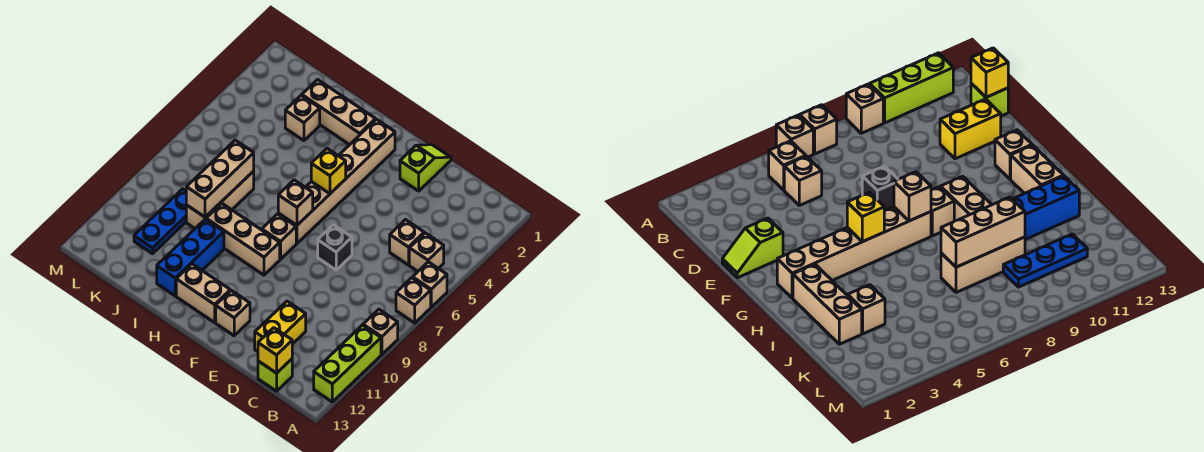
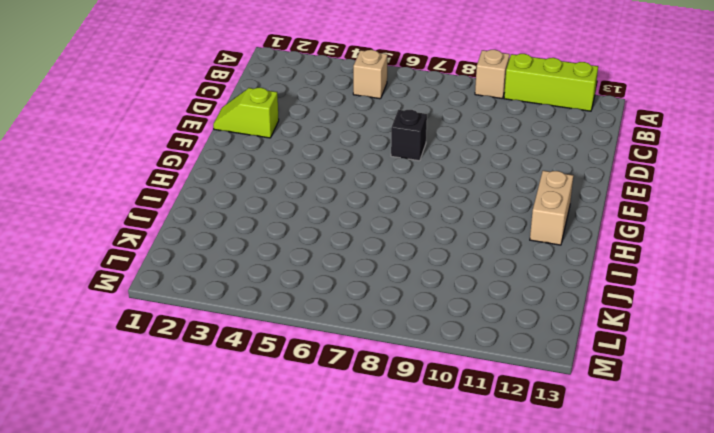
none -> tan 1x1 brick [413,262,447,307]
none -> tan 1x1 brick [396,278,431,323]
none -> tan 1x1 brick [390,220,424,265]

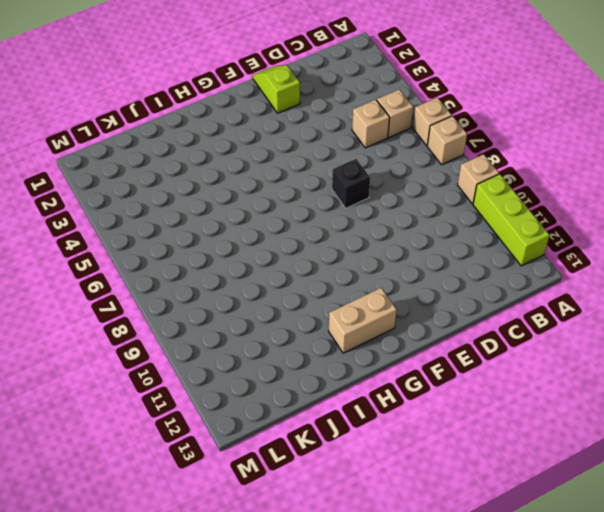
none -> lime 1x1 brick [258,359,292,391]
none -> yellow 1x2 brick [255,301,306,352]
none -> tan 1x1 brick [216,290,250,336]

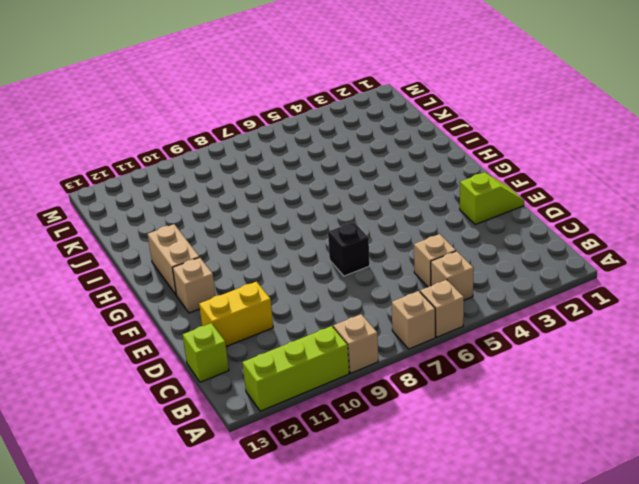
none -> tan 1x6 brick [278,119,395,243]
none -> tan 1x1 brick [262,214,296,259]
none -> tan 1x3 brick [206,203,280,275]

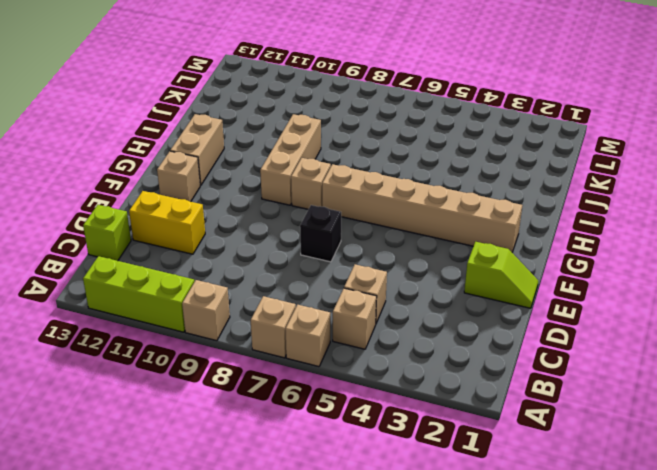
none -> tan 1x3 brick [302,80,375,145]
none -> blue 1x3 brick [157,219,224,296]
none -> tan 1x1 brick [285,95,320,141]

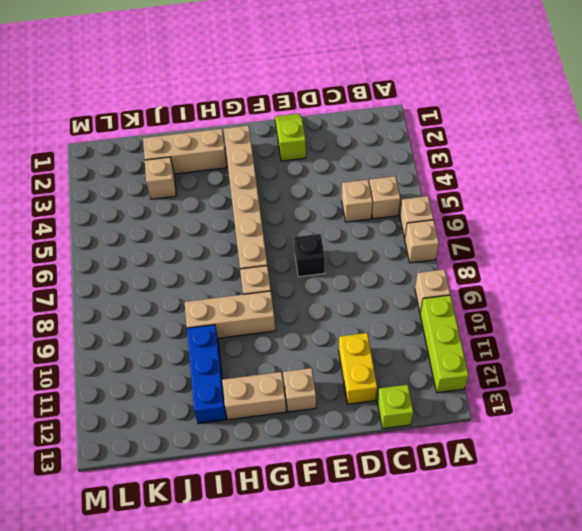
none -> tan 1x3 brick [186,171,254,228]
none -> blue 1x3 plate [134,189,186,254]
none -> yellow 1x1 brick [258,328,292,373]

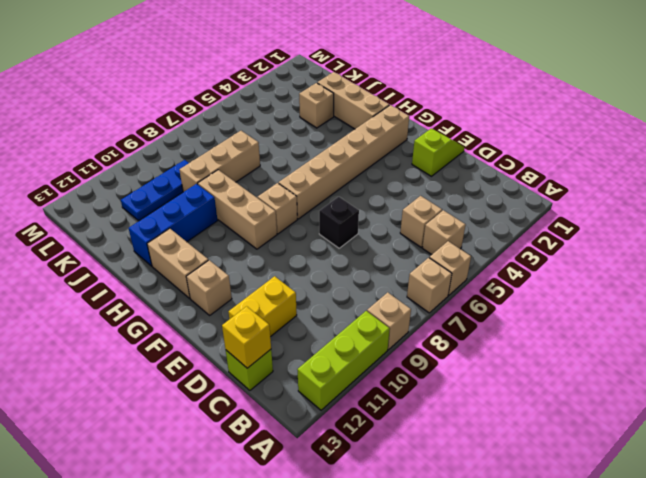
none -> yellow 1x1 brick [311,149,346,194]
none -> tan 1x1 brick [278,180,313,225]
none -> tan 1x3 brick [186,140,254,217]

